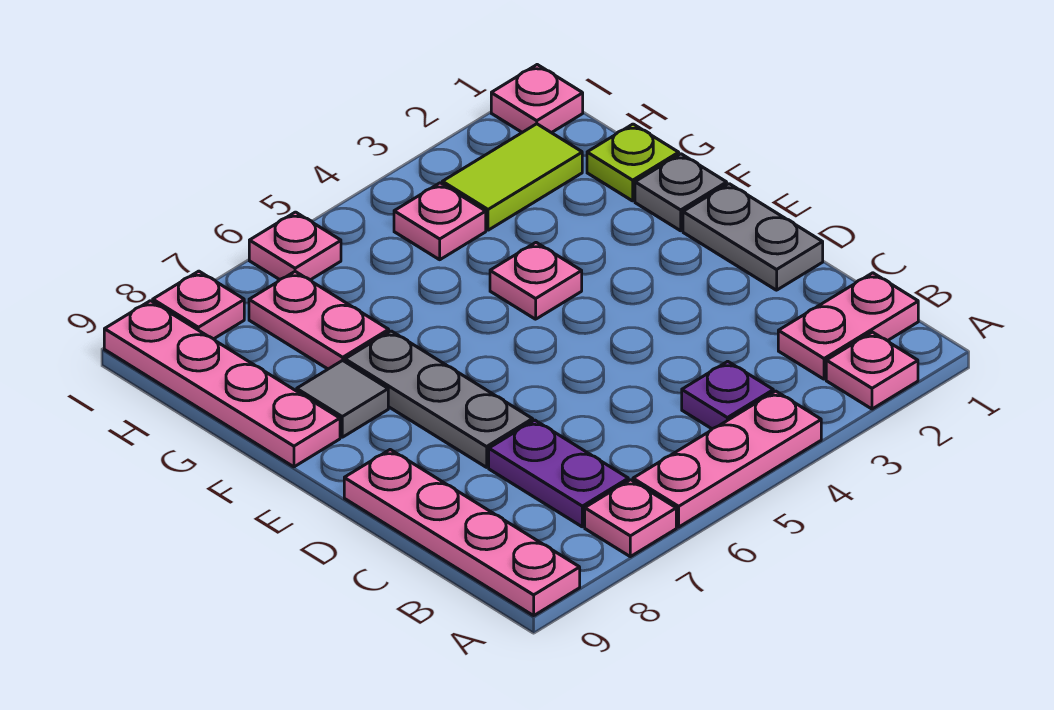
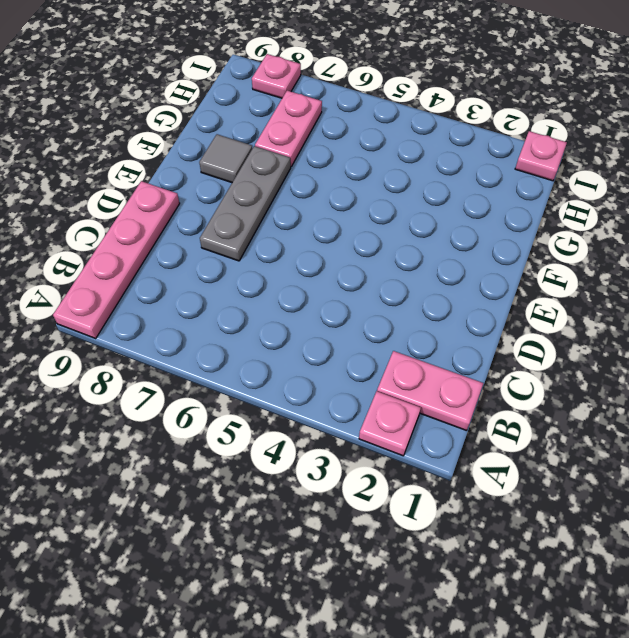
none -> pink 1x3 plate [633,391,821,527]
none -> pink 1x1 plate [585,480,676,557]
none -> purple 1x1 plate [682,361,773,429]

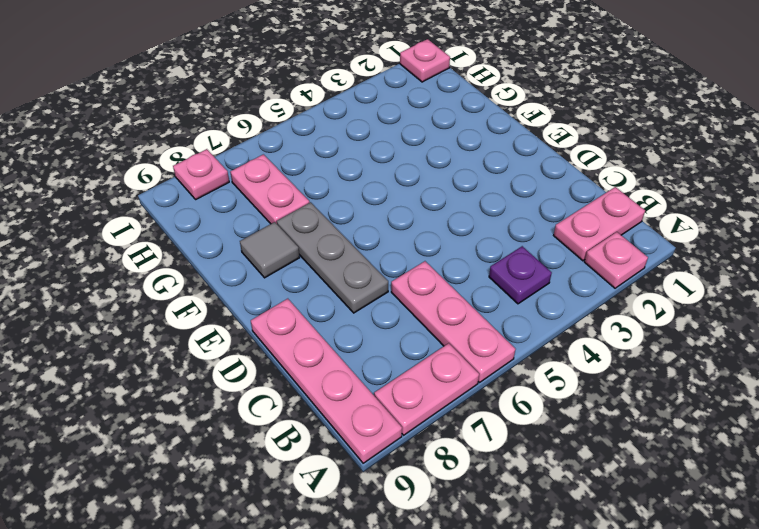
pink 1x3 plate [391,261,516,382] -> pink 1x3 plate turned to [633,391,821,527]
pink 1x2 plate [374,343,479,435] -> pink 1x1 plate [585,480,676,557]
none -> purple 1x2 plate [489,420,628,527]
none -> grey 1x2 plate [683,184,823,290]
none -> grey 1x1 plate [635,154,727,231]

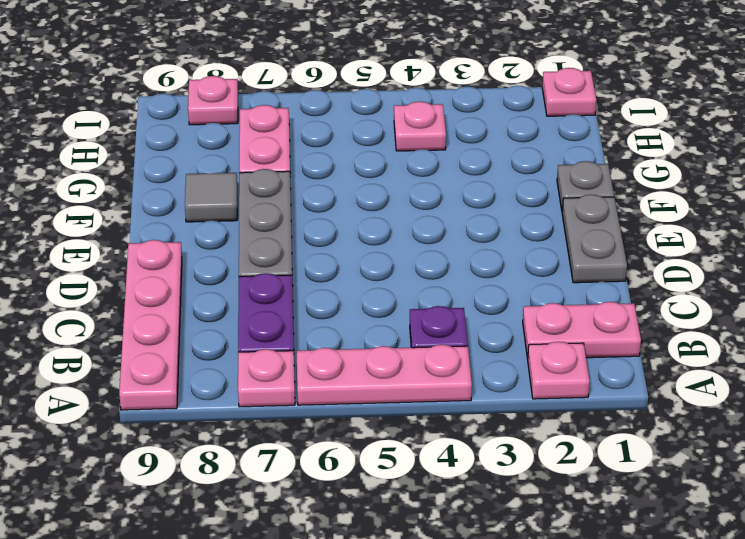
none -> pink 1x1 plate [490,243,582,319]
none -> pink 1x4 plate [104,301,340,467]
none -> lime 1x1 plate [587,124,679,201]

